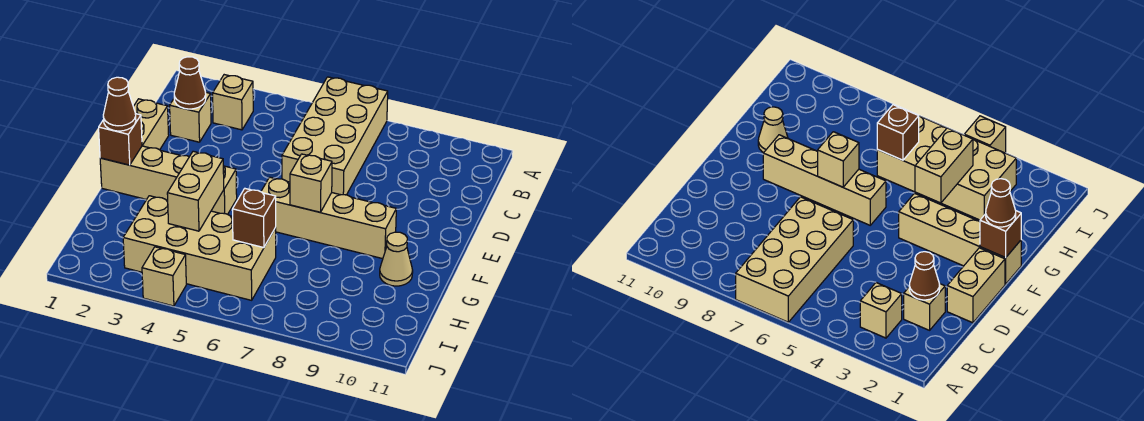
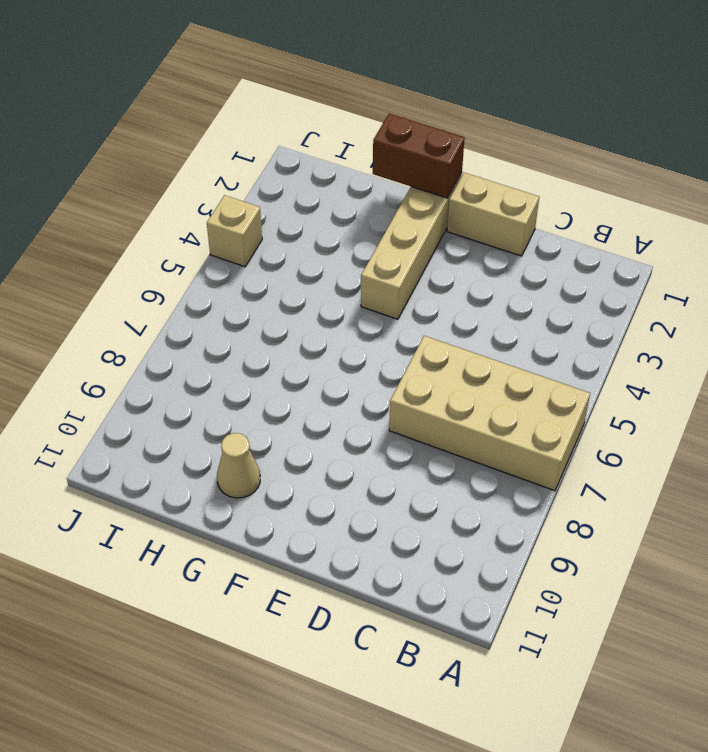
brown 1x2 brick [373,114,465,198] -> brown 1x1 brick [99,114,142,165]
none -> tan 1x1 brick [213,75,253,130]
none -> tan 1x1 brick [170,92,211,142]
none -> tan 1x4 brick [261,177,396,259]

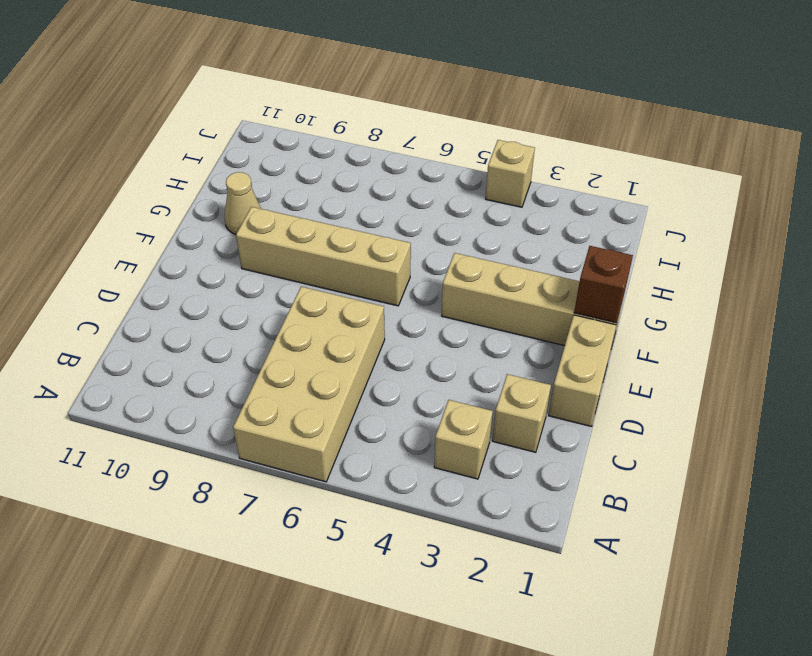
none -> tan 2x4 brick [123,196,276,300]
none -> brown 1x1 cone [174,57,206,109]
none -> tan 1x1 brick [290,154,332,212]

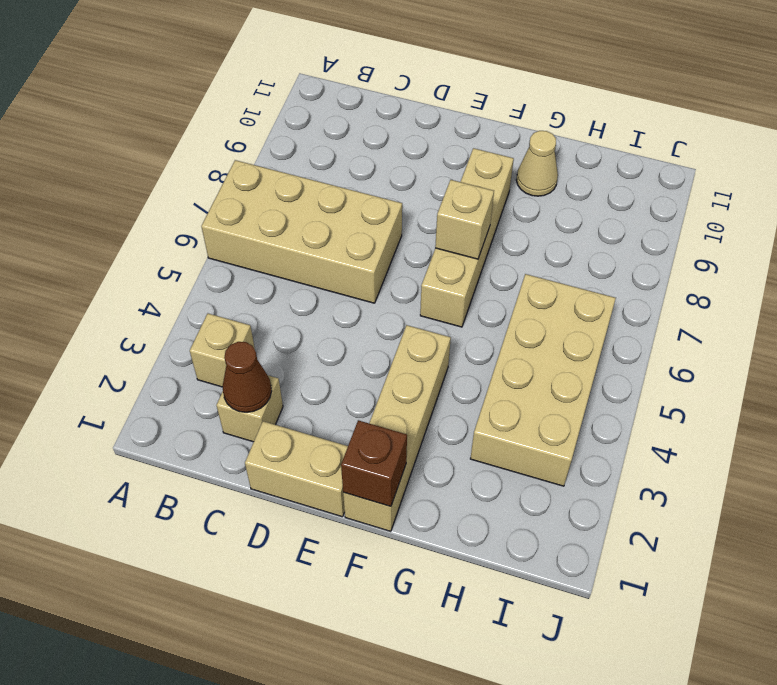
none -> tan 1x1 brick [142,247,186,306]
none -> tan 1x2 brick [167,151,224,231]
none -> brown 1x1 brick [232,189,276,248]

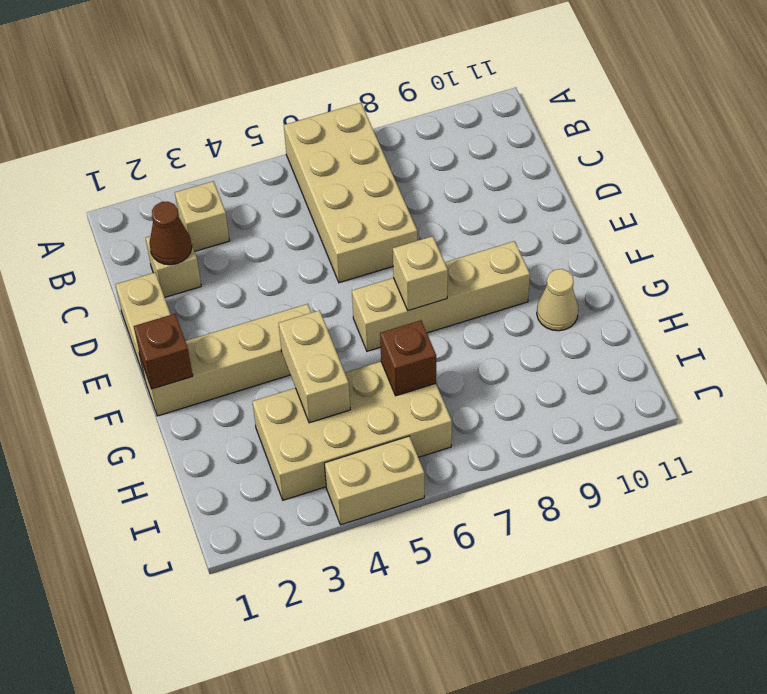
tan 1x2 brick [324,436,424,525] -> tan 1x1 brick [142,247,186,306]
none -> brown 1x1 cone [103,77,136,131]

